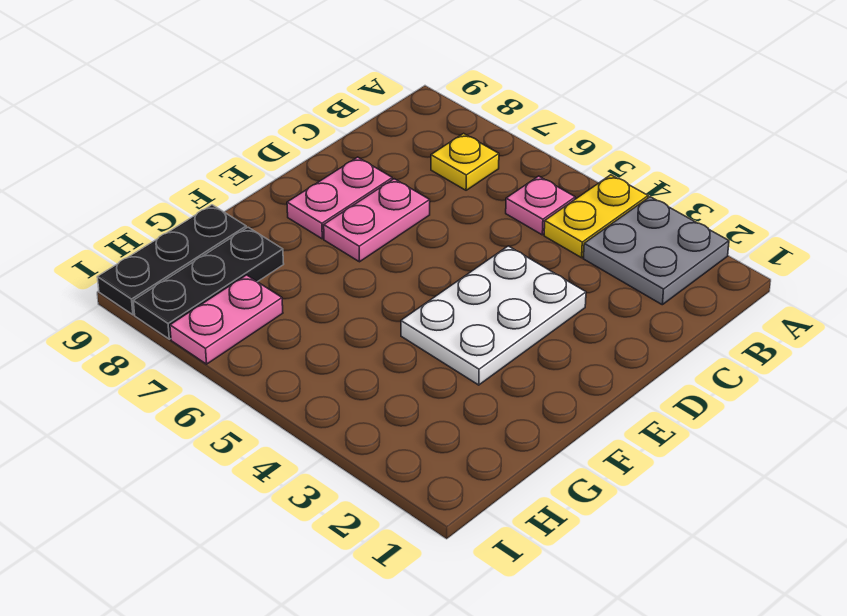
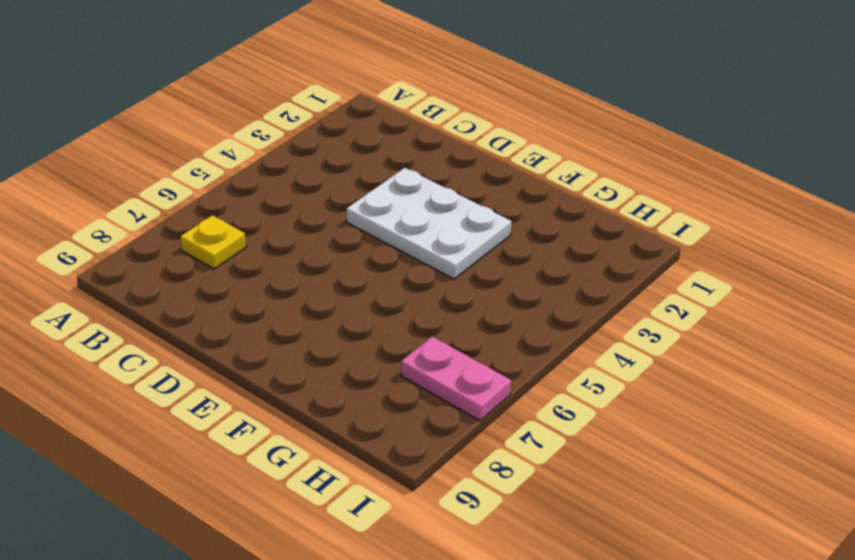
none -> grey 2x2 plate [583,197,729,305]
none -> yellow 1x2 plate [544,175,648,258]

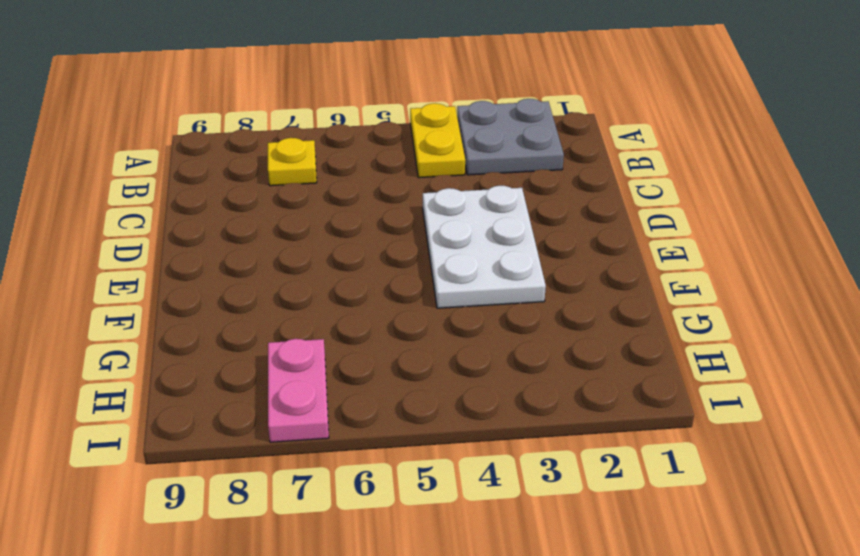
none -> pink 1x1 plate [506,176,575,235]
none -> pink 1x2 plate [324,179,430,262]

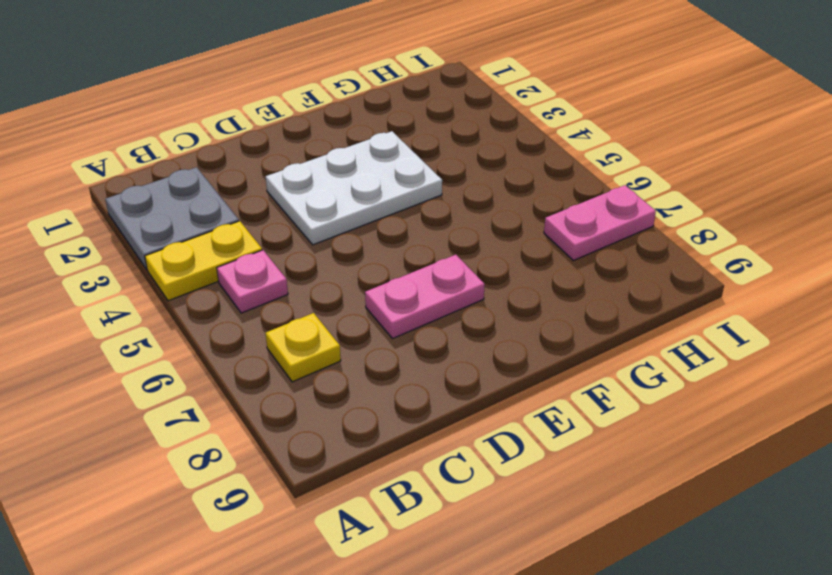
none -> pink 1x2 plate [287,157,392,239]
none -> black 1x3 plate [133,227,284,339]

